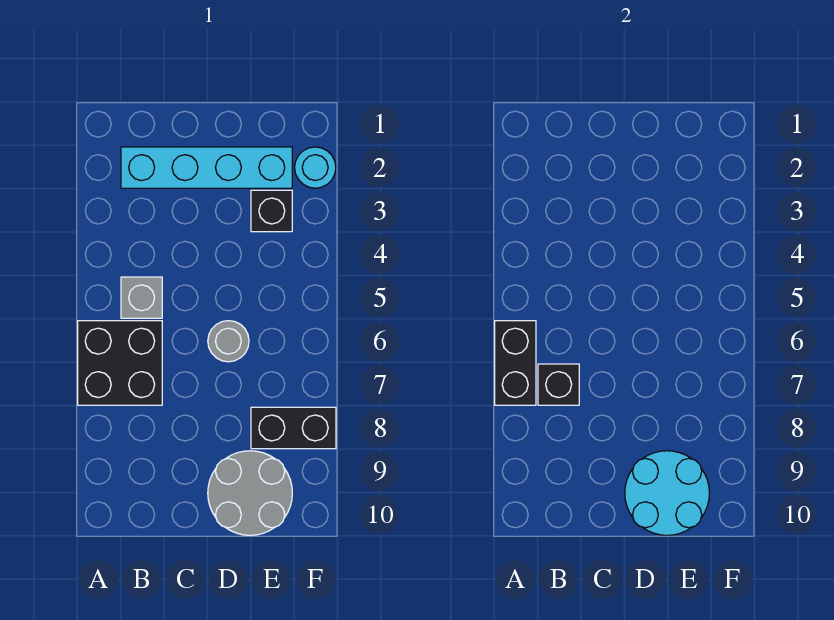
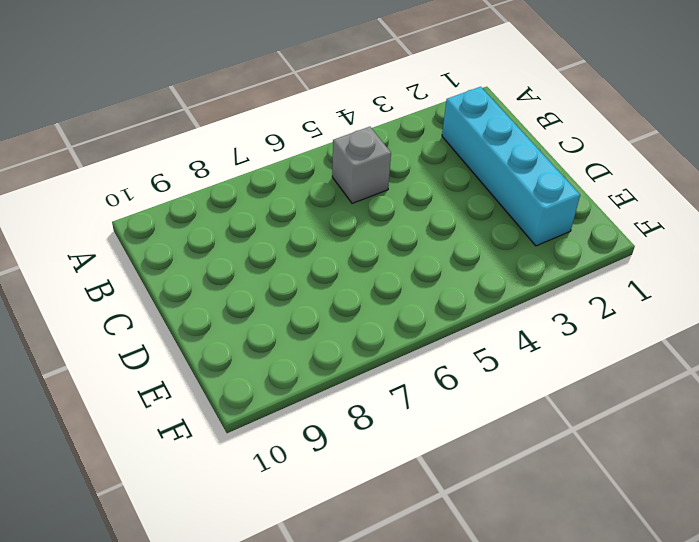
none -> black 2x2 brick [78,321,162,405]
none -> grey 1x1 round brick [208,321,249,362]

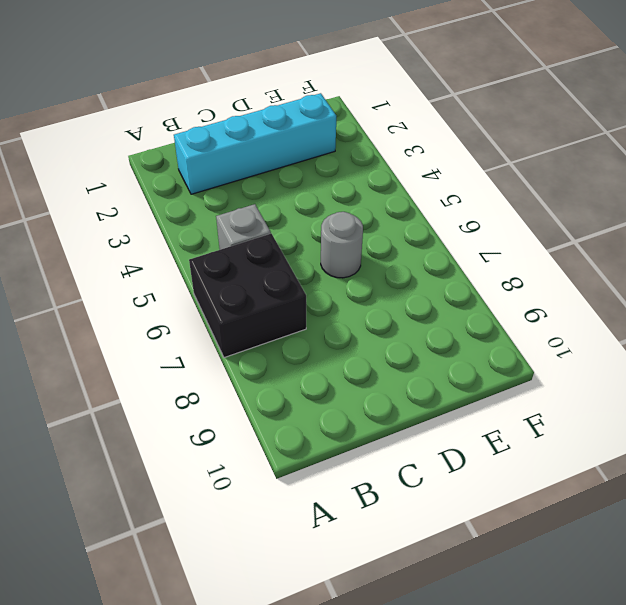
none -> grey 2x2 round brick [208,451,292,535]
none -> black 1x1 brick [251,190,292,232]

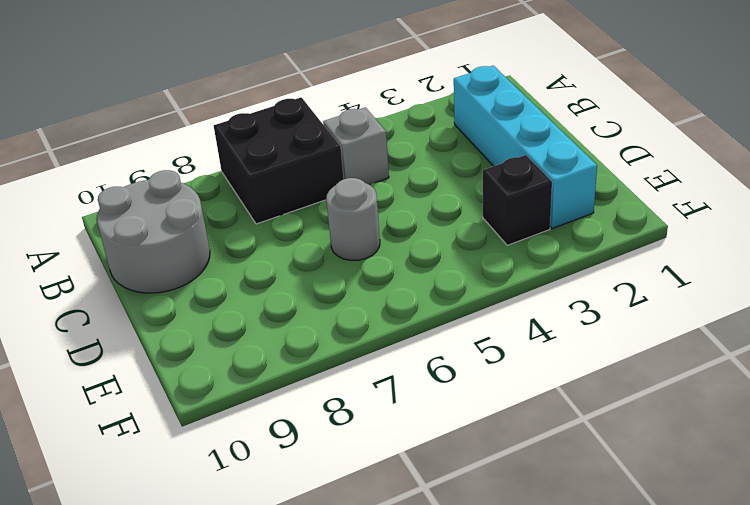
grey 2x2 round brick [97,170,210,293] -> grey 2x2 round brick moved to [208,451,292,535]
none -> black 1x2 brick [251,407,336,449]
none -> cyan 1x1 round brick [295,147,336,188]

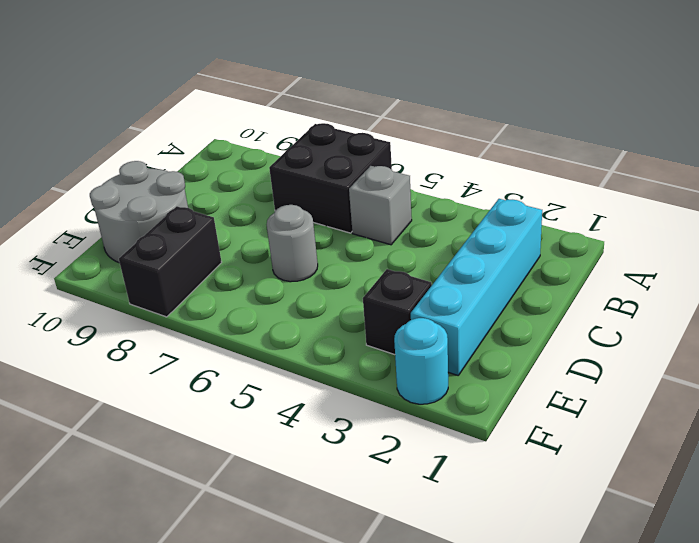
none -> black 1x2 brick [495,321,536,405]
none -> black 1x1 brick [538,364,579,405]

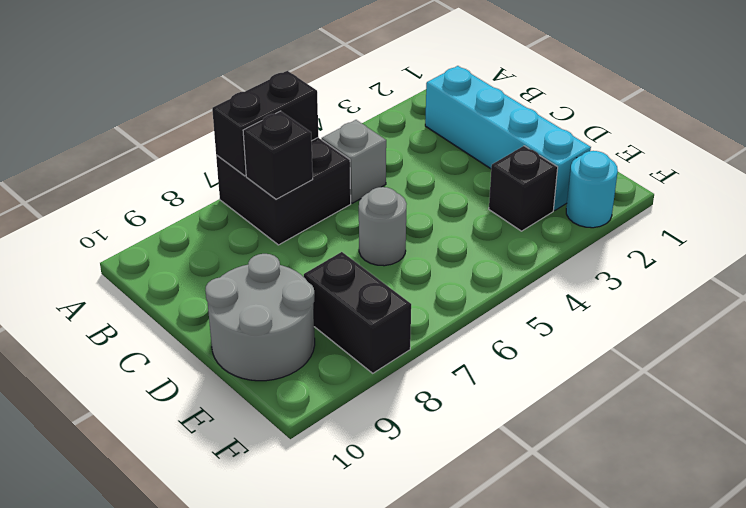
none -> cyan 2x2 round brick [625,451,709,535]

